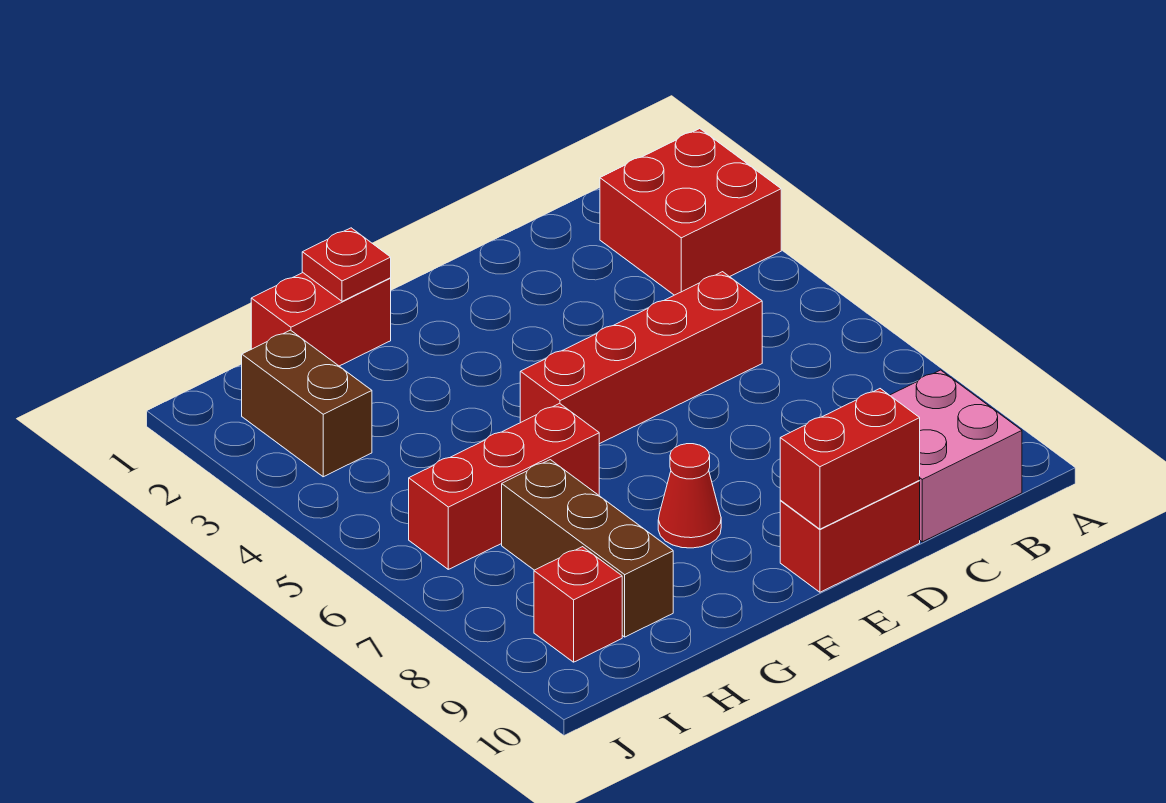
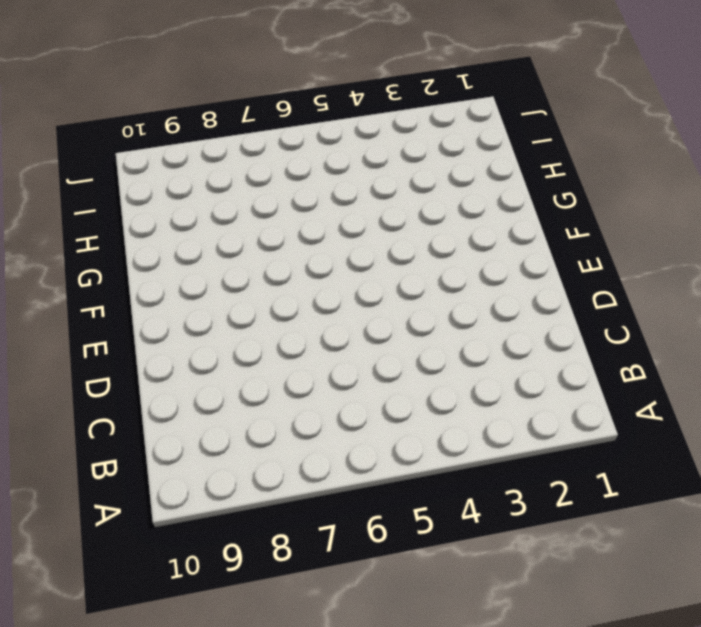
none -> red 2x2 brick [600,129,781,295]
none -> pink 2x2 brick [890,370,1022,542]
none -> red 1x4 brick [520,272,762,444]

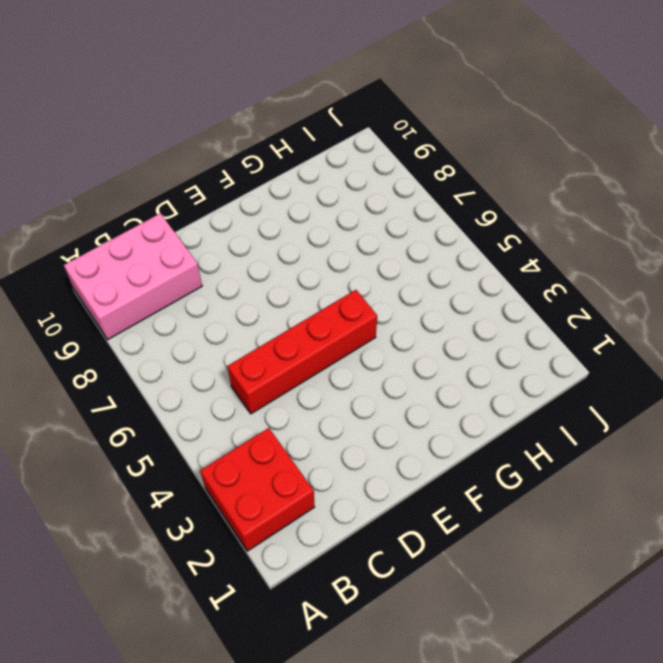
pink 2x3 brick [64,213,202,340] -> pink 2x2 brick [890,370,1022,542]
none -> red 1x2 brick [780,481,920,592]
none -> red 1x1 cone [658,444,721,548]
none -> red 1x2 brick [251,273,391,366]

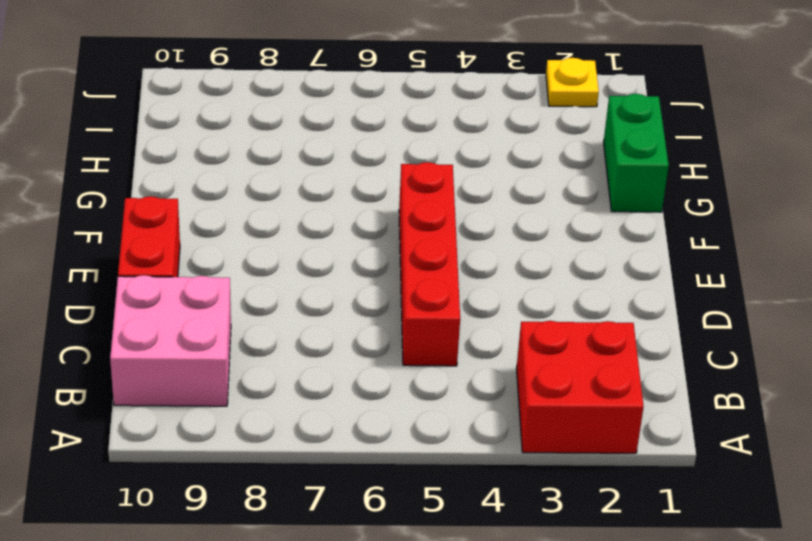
green 1x2 brick [604,94,669,212] -> red 1x2 brick [251,273,391,366]
yellow 1x1 plate [546,58,599,107] -> none
none -> red 1x1 cone [658,444,721,548]
none -> red 1x3 brick [409,403,599,569]
none -> brown 1x3 brick [502,460,673,637]

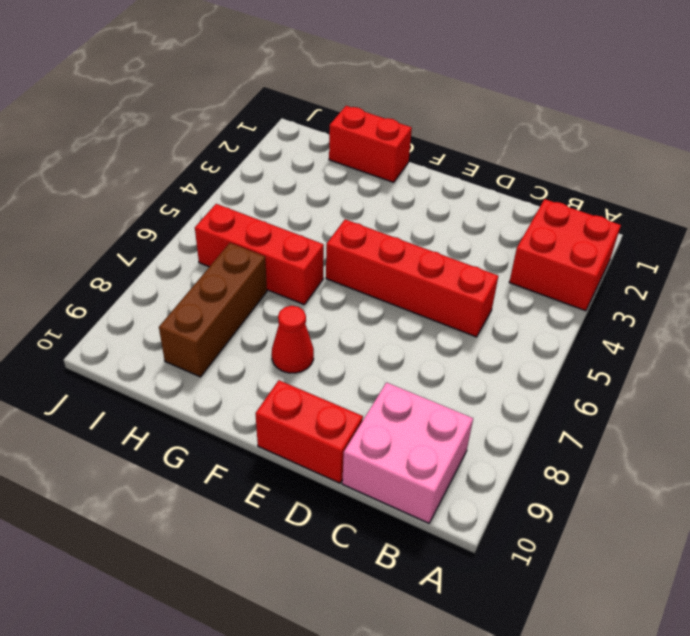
none -> brown 1x2 brick [242,330,372,477]
none -> red 1x1 brick [534,547,622,662]
none -> red 1x2 brick [780,389,920,529]

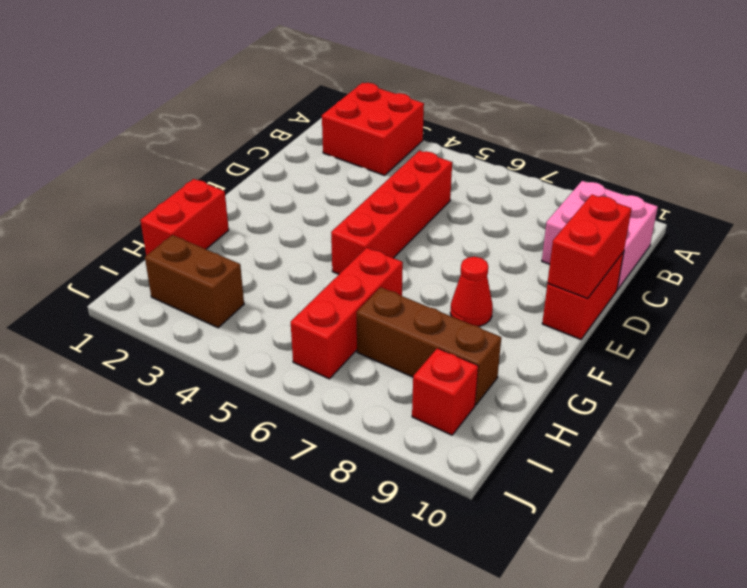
none -> red 1x1 plate [302,228,391,301]

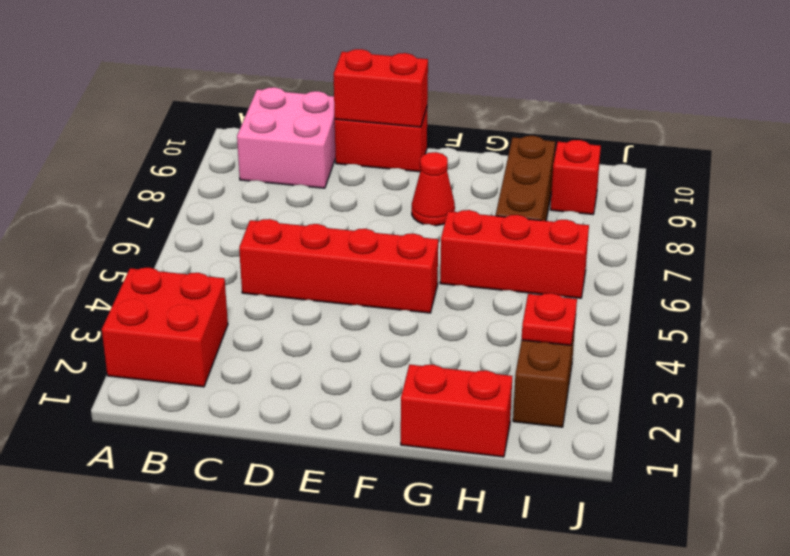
red 1x1 plate [522,293,577,345] -> red 1x1 plate moved to [302,228,391,301]

